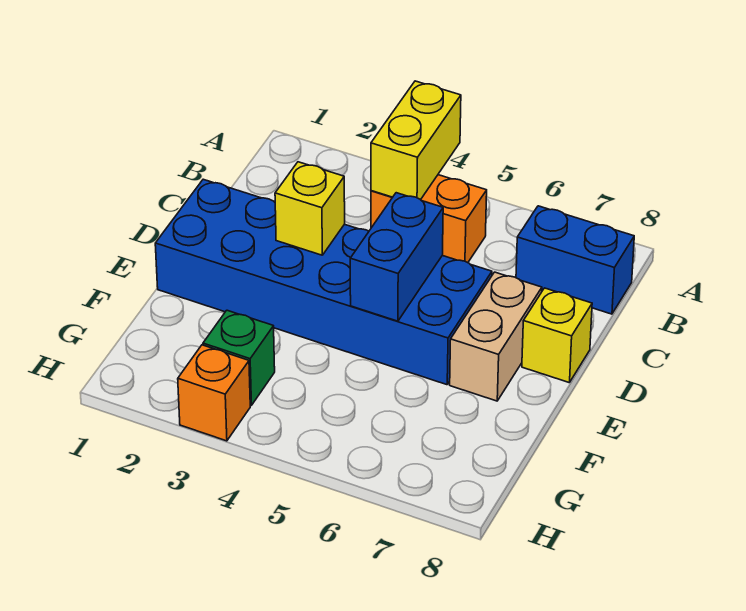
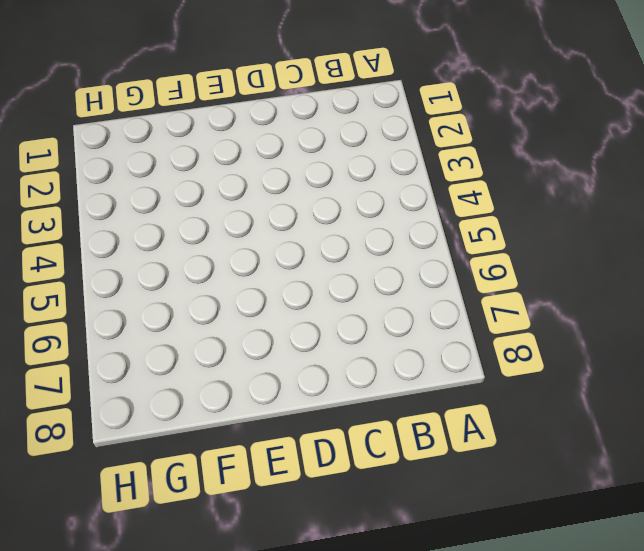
none -> orange 1x2 brick [371,175,487,263]
none -> blue 1x2 brick [516,206,634,314]

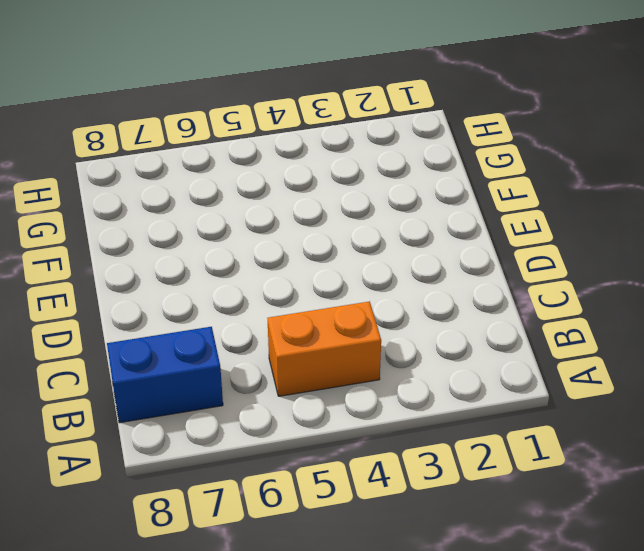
none -> blue 2x6 brick [155,179,492,385]
none -> tan 1x2 brick [450,272,542,401]

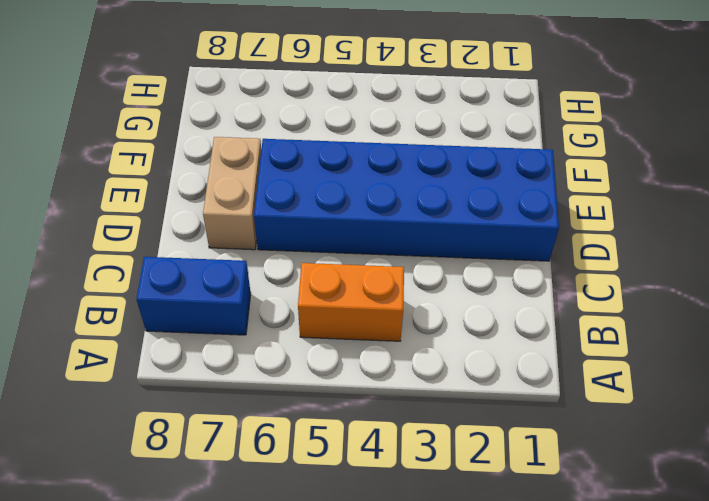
none -> yellow 1x1 brick [522,288,592,383]
none -> green 1x1 brick [203,310,275,405]

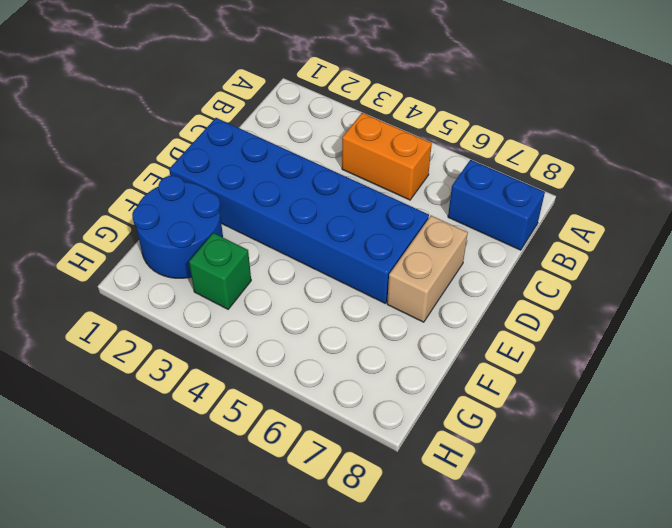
blue 2x2 round brick [132,176,223,278] -> none
none -> yellow 1x1 brick [522,288,592,383]
none -> orange 1x1 brick [178,345,250,441]

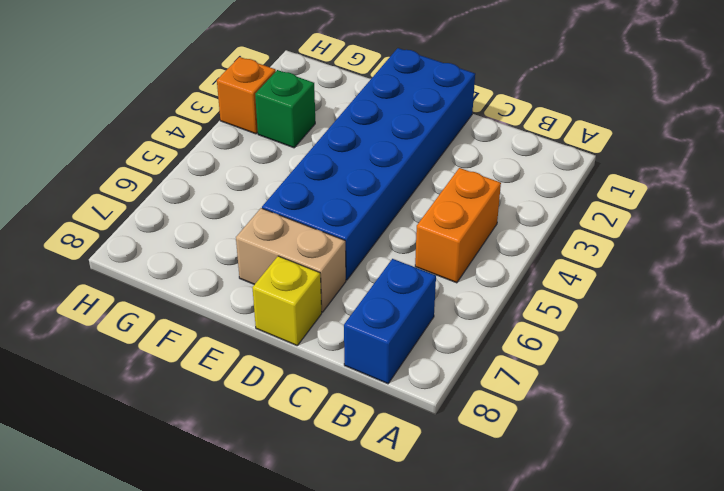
none -> yellow 1x2 brick [371,81,461,200]
none -> yellow 1x1 brick [275,162,345,255]

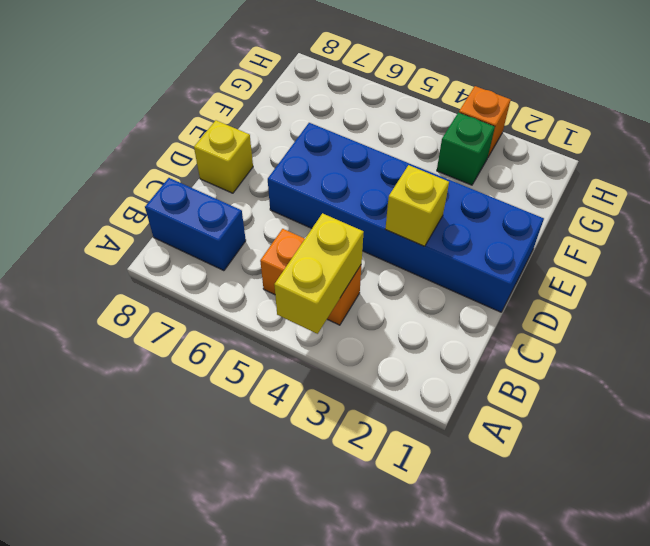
none -> tan 1x2 brick [450,272,542,401]
none -> blue 1x2 brick [350,193,443,321]

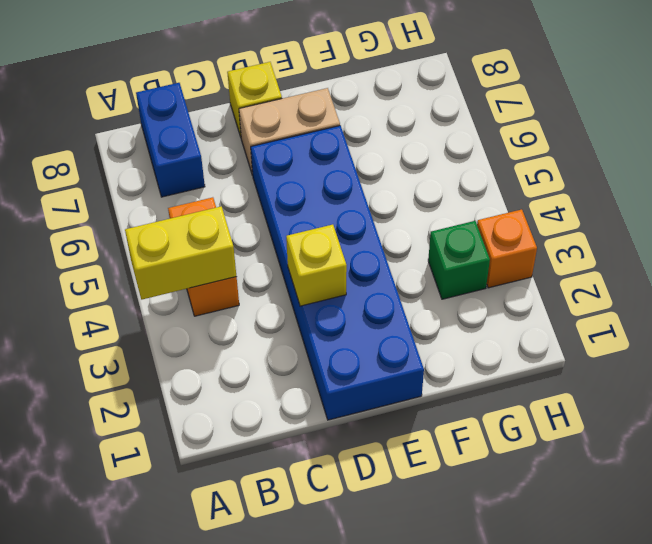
none -> blue 1x2 brick [350,193,443,321]

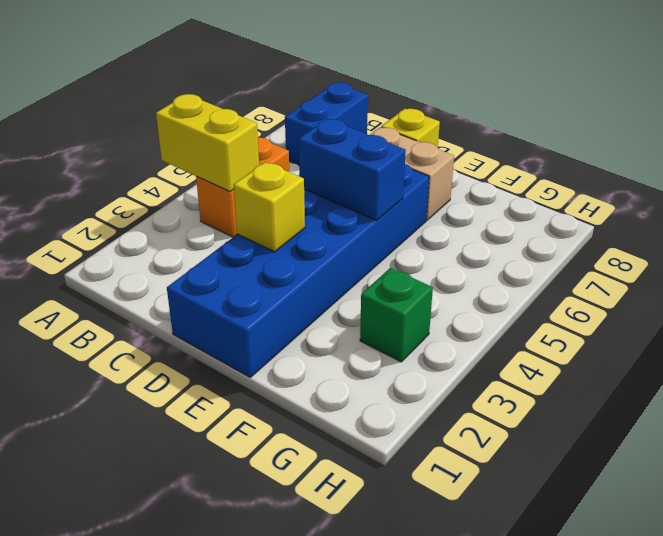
none -> orange 1x1 brick [178,345,250,441]

